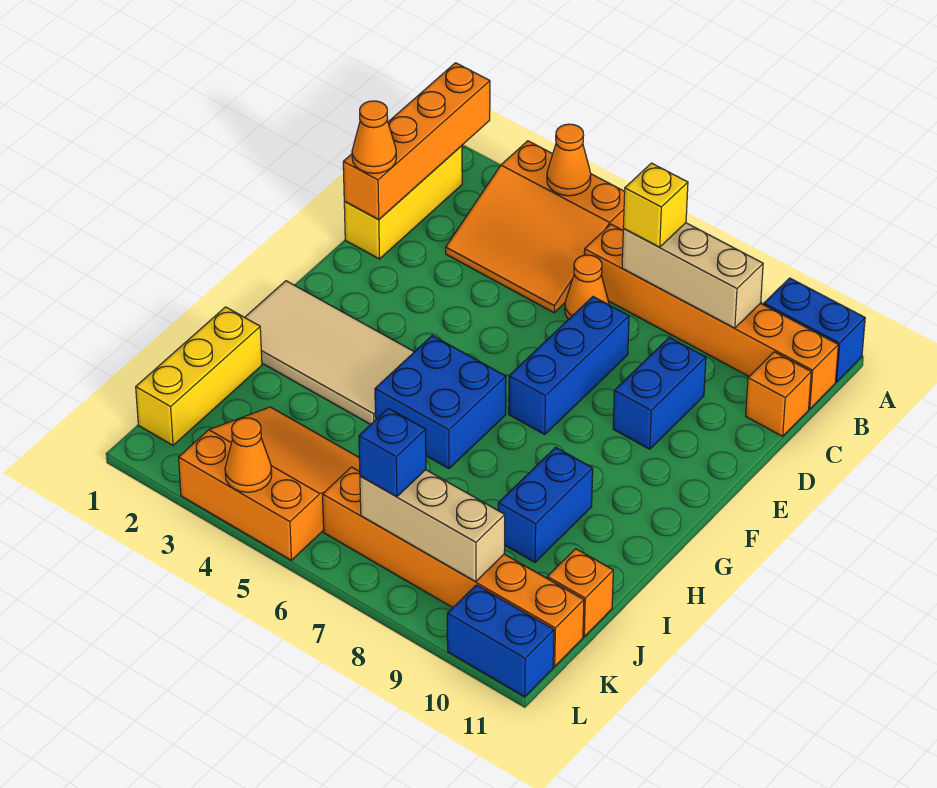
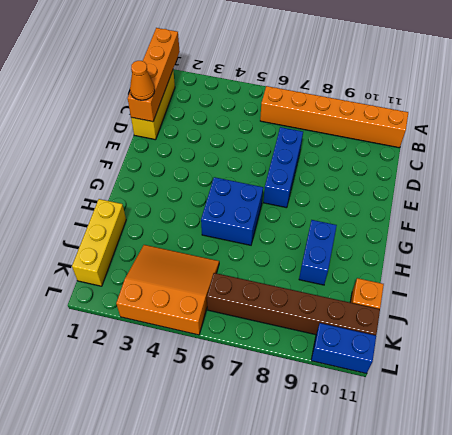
brown 1x6 brick [207,273,380,335] -> orange 1x6 brick [323,467,584,666]
none -> orange 3x3 slope [446,141,625,313]
none -> blue 1x2 brick [764,278,865,382]
none -> orange 1x1 cone [565,255,609,319]

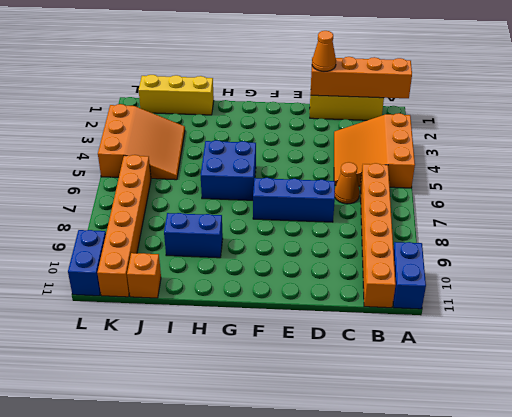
none -> orange 1x1 brick [746,352,811,436]
none -> blue 1x2 brick [613,337,706,449]
none -> tan 2x4 tile [245,281,414,425]

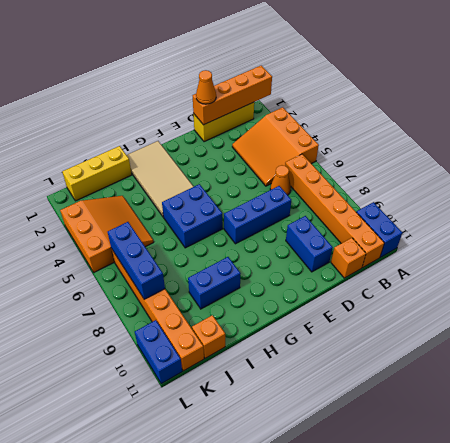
blue 1x2 brick [286,216,333,272] -> blue 1x2 brick turned to [613,337,706,449]
blue 1x3 brick [108,222,165,299] -> tan 1x3 brick [360,470,505,582]
none -> orange 1x1 cone [547,124,591,196]
none -> tan 1x3 brick [622,223,763,328]
none -> orange 1x1 cone [225,418,272,492]

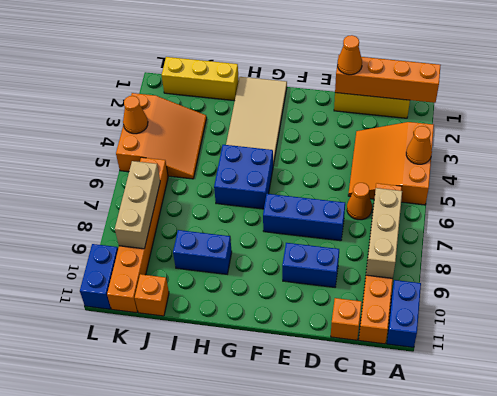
none -> yellow 1x1 brick [623,163,688,247]
none -> blue 1x1 brick [359,408,426,497]

